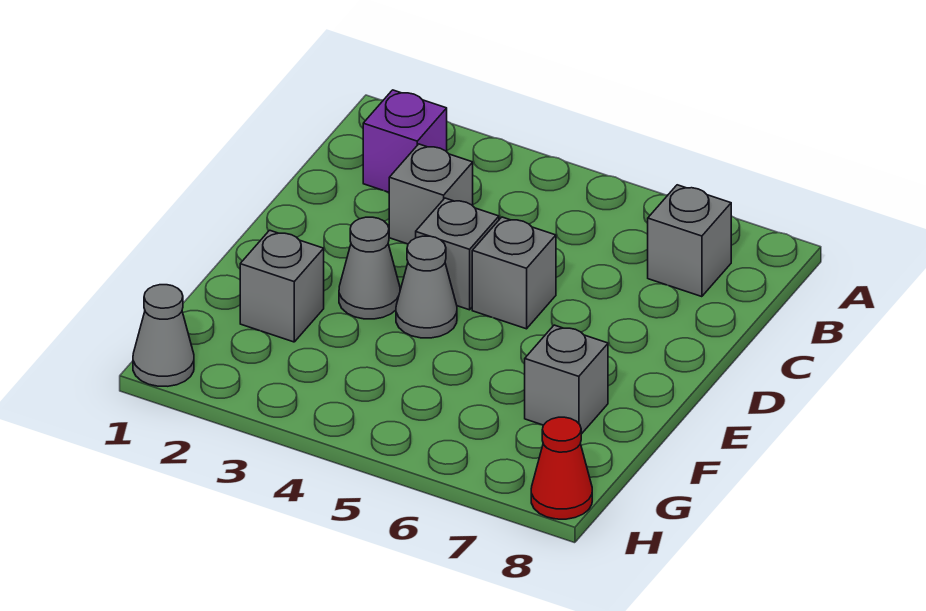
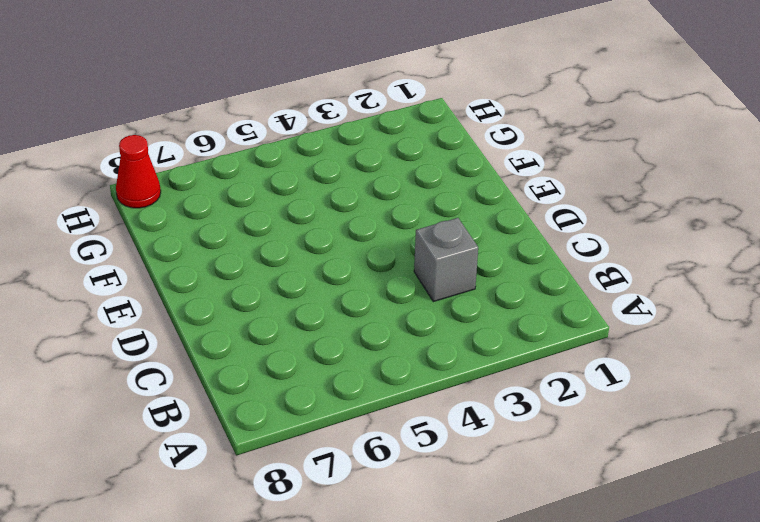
none -> purple 1x1 brick [363,90,447,192]
none -> grey 1x1 brick [648,185,731,297]

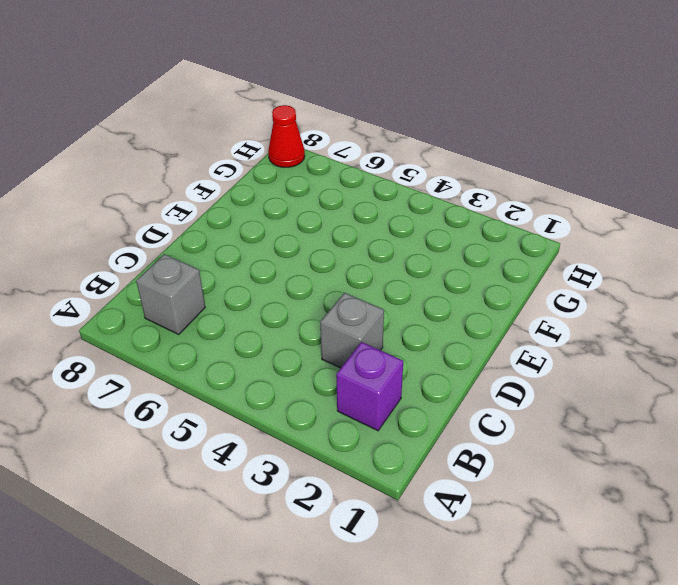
none -> grey 1x1 brick [416,198,499,310]
none -> grey 1x1 brick [472,217,556,329]

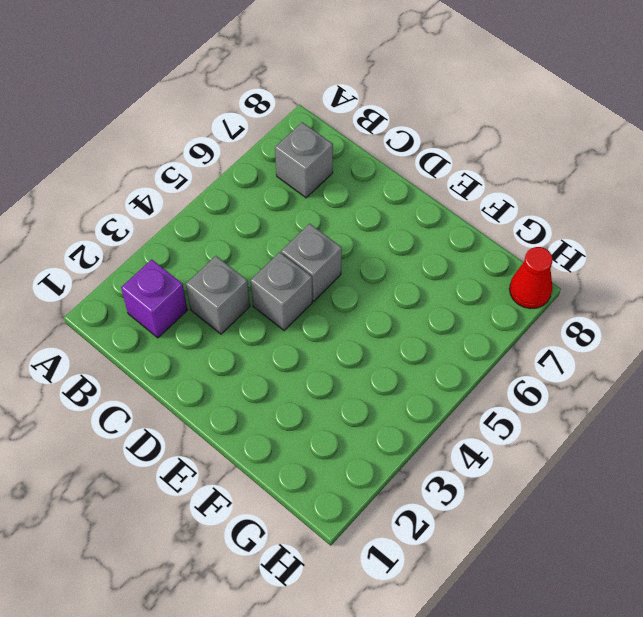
none -> grey 1x1 cone [339,217,400,319]
none -> grey 1x1 cone [396,236,457,338]

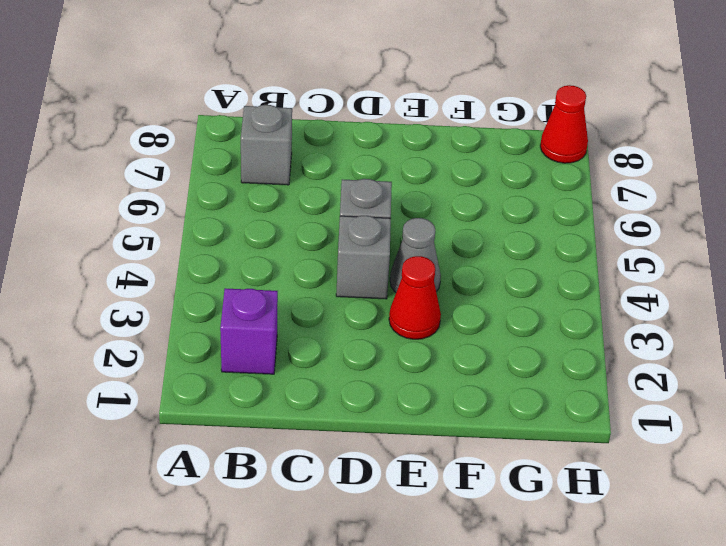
red 1x1 cone [389,256,441,339] -> grey 1x1 cone [339,217,400,319]
none -> grey 1x1 brick [389,144,473,244]
none -> grey 1x1 brick [240,230,324,342]

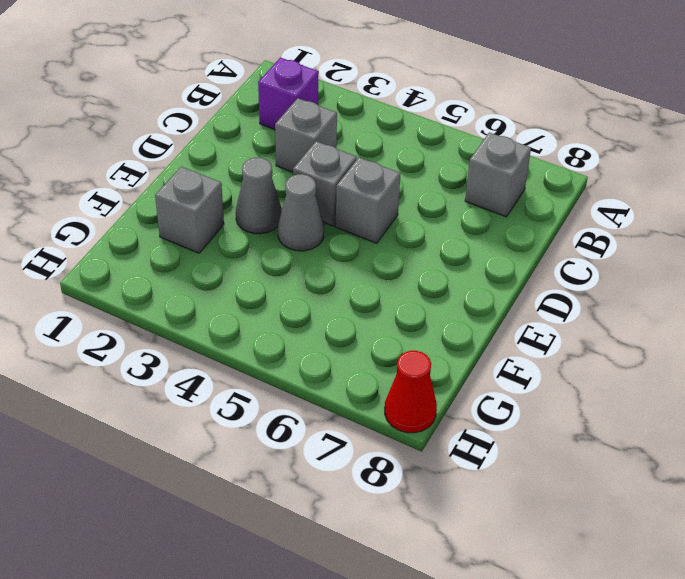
none -> grey 1x1 brick [525,325,608,434]
none -> grey 1x1 cone [133,285,194,386]

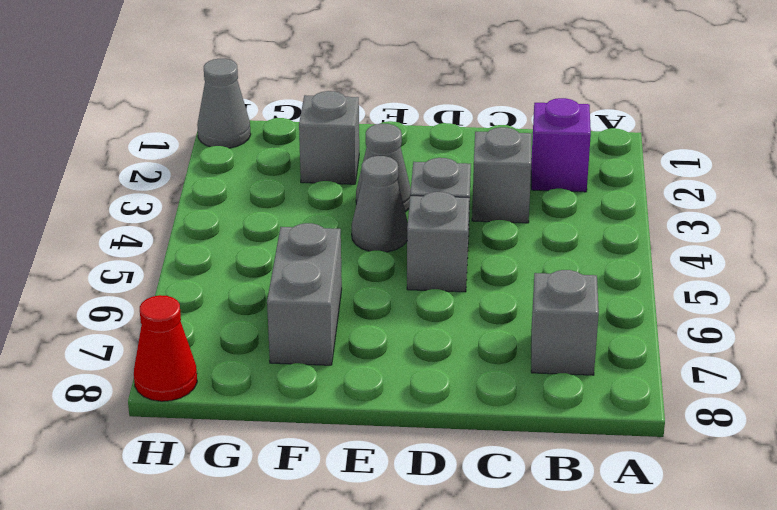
grey 1x2 brick [267,223,342,365] -> grey 1x1 brick [525,325,608,434]

